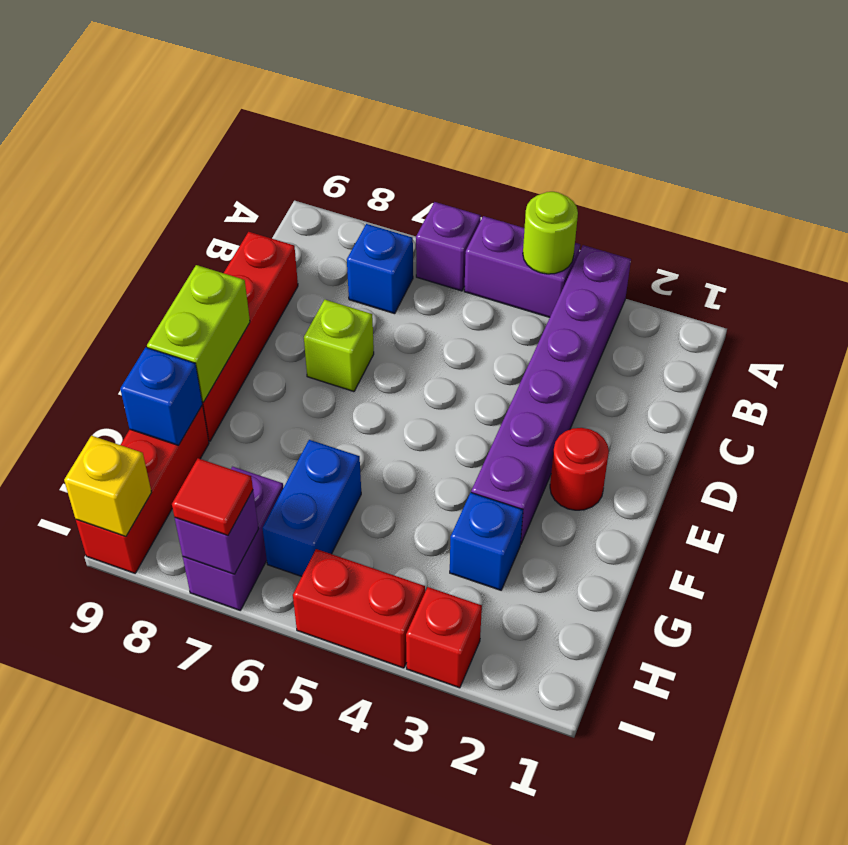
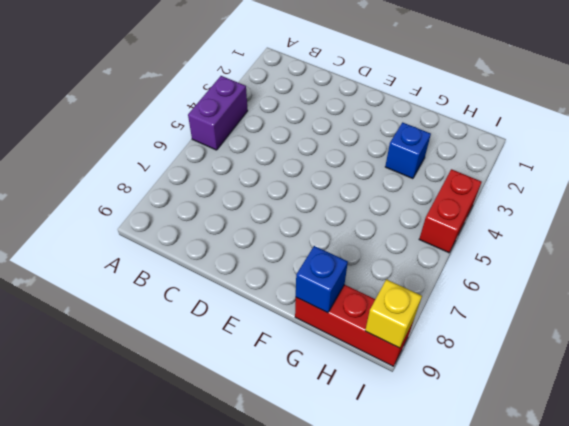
none -> purple 1x6 brick [471,245,631,544]
none -> purple 1x1 brick [416,202,481,291]
none -> blue 1x1 brick [347,224,413,314]

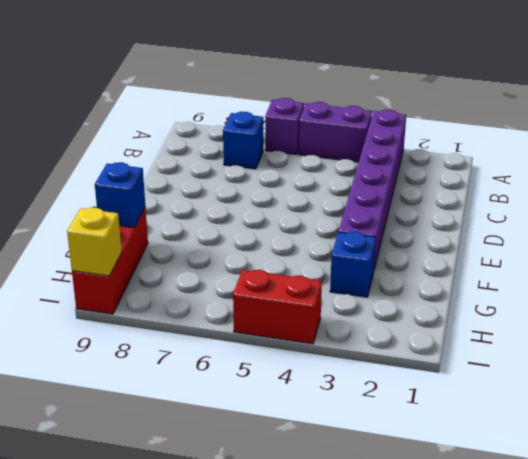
none -> red 1x4 brick [202,232,298,441]
none -> lime 1x1 brick [304,300,374,391]
none -> red 1x1 round brick [550,428,609,510]

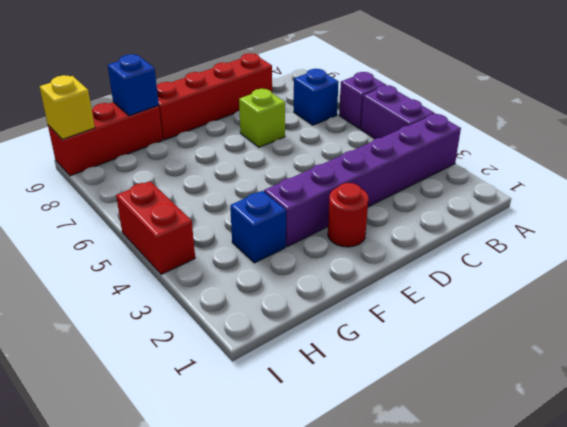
none -> blue 1x2 brick [262,440,361,576]
none -> purple 1x2 brick [183,467,283,610]
none -> red 1x1 brick [406,587,482,688]

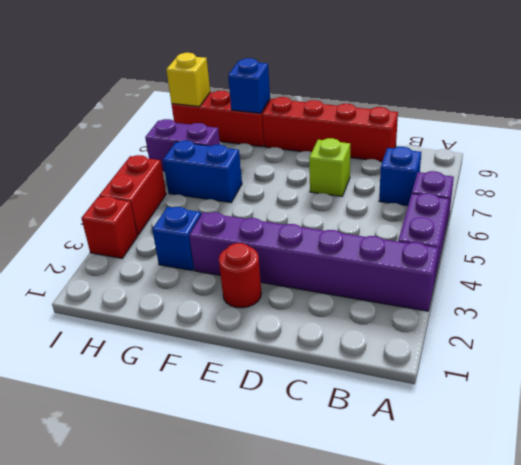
none -> lime 1x1 round brick [523,192,578,274]
none -> lime 1x2 brick [147,265,250,402]
none -> purple 1x1 brick [175,491,259,574]

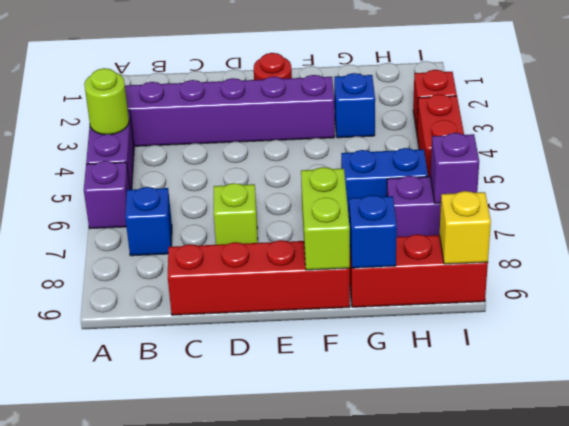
lime 1x2 brick [301,167,350,270] -> lime 1x2 brick turned to [147,265,250,402]
none -> red 1x1 tile [172,458,253,536]

